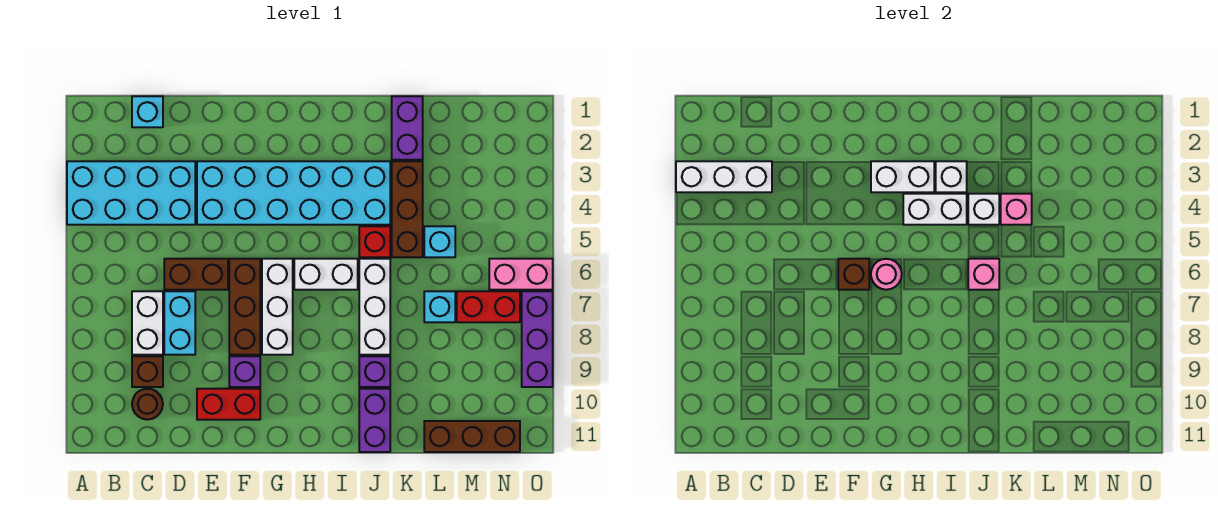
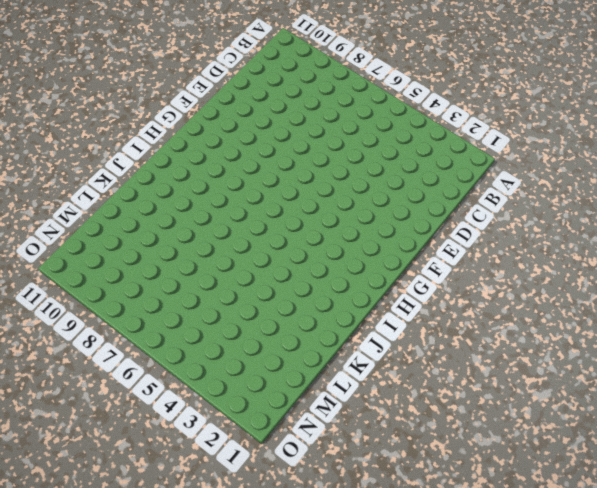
none -> cyan 2x4 brick [67,161,195,225]
none -> cyan 1x1 brick [132,96,163,127]
none -> white 1x2 brick [132,291,163,355]
none -> brown 1x1 brick [132,356,163,387]

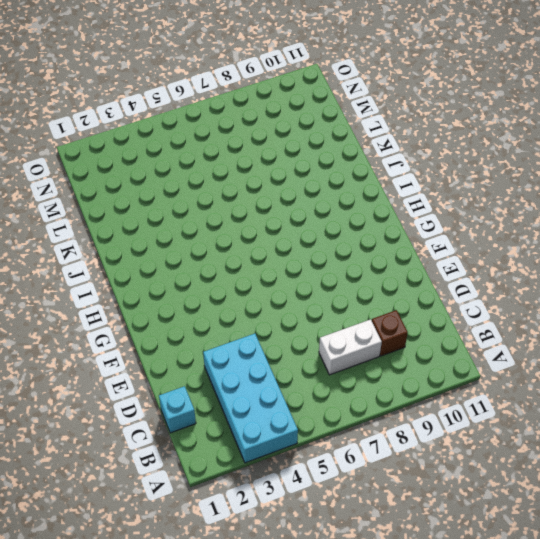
none -> brown 1x1 round brick [132,389,163,420]
none -> brown 1x2 brick [164,259,228,290]
none -> cyan 1x2 brick [164,291,195,355]
none -> cyan 2x6 brick [197,161,390,225]

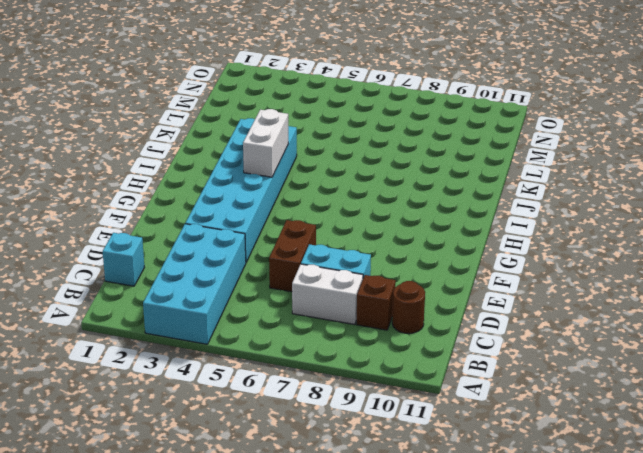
none -> red 1x2 brick [197,389,260,420]
none -> brown 1x3 brick [229,259,260,355]
none -> purple 1x1 brick [229,356,260,387]
none -> white 1x3 brick [262,259,293,355]

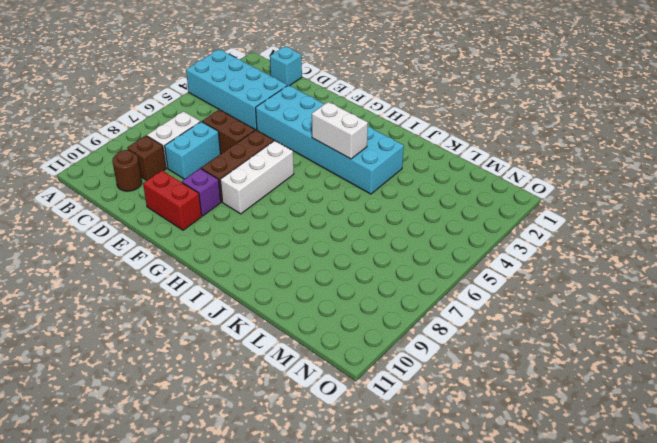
none -> white 1x2 brick [294,259,358,290]
none -> red 1x1 brick [359,226,390,257]
none -> white 1x3 brick [359,259,390,355]
none -> purple 1x1 brick [359,356,390,387]

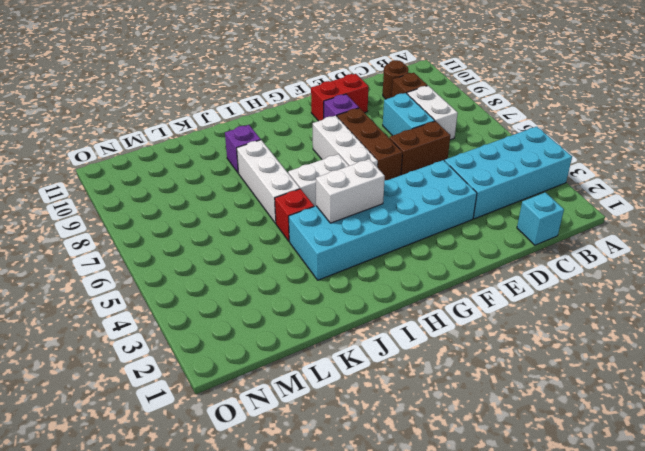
none -> purple 1x2 brick [359,389,390,452]
none -> purple 1x2 brick [392,96,423,160]
none -> brown 1x3 brick [392,161,423,257]
none -> cyan 1x1 brick [424,226,455,257]

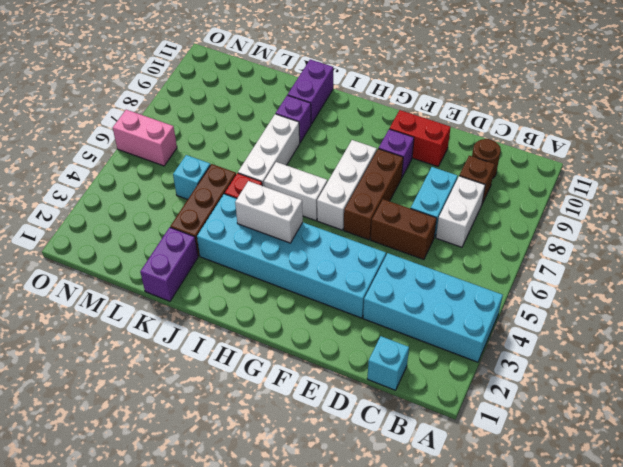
none -> cyan 1x1 brick [424,291,455,322]
none -> brown 1x3 brick [424,421,520,452]
none -> red 1x2 brick [457,291,520,322]
none -> purple 1x3 brick [522,291,553,387]

